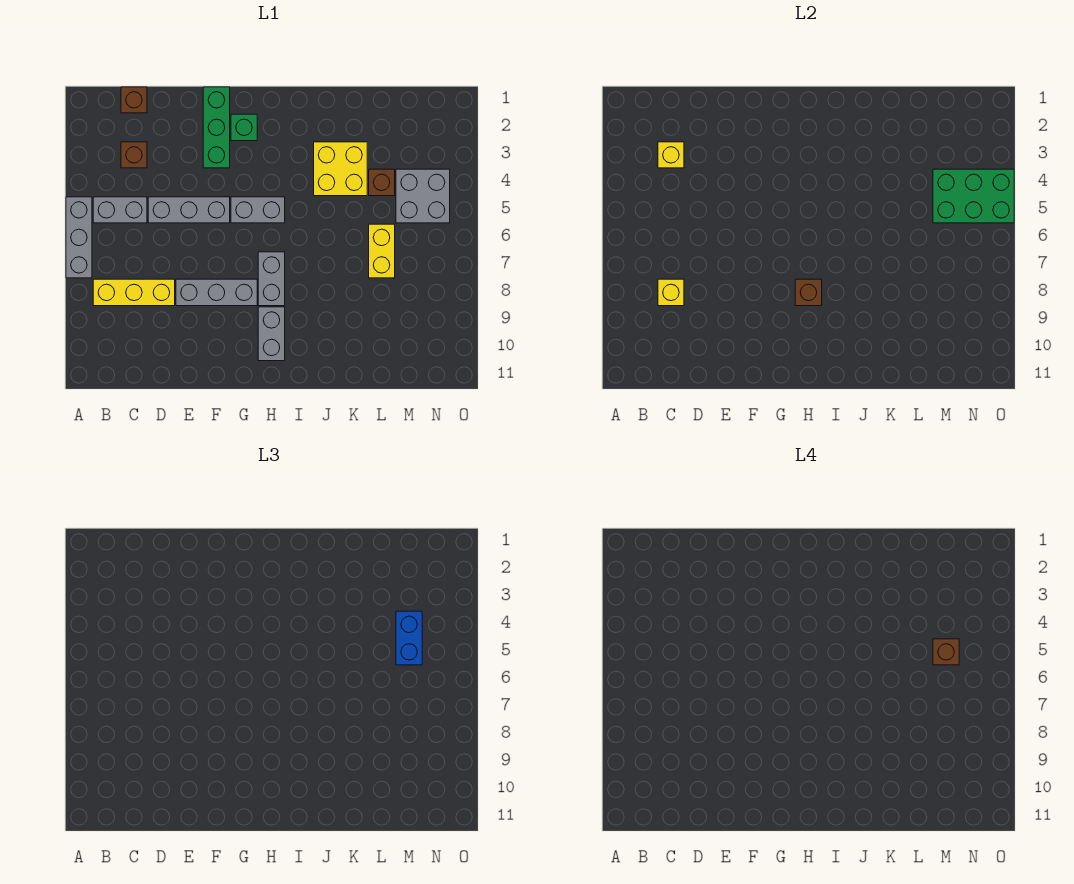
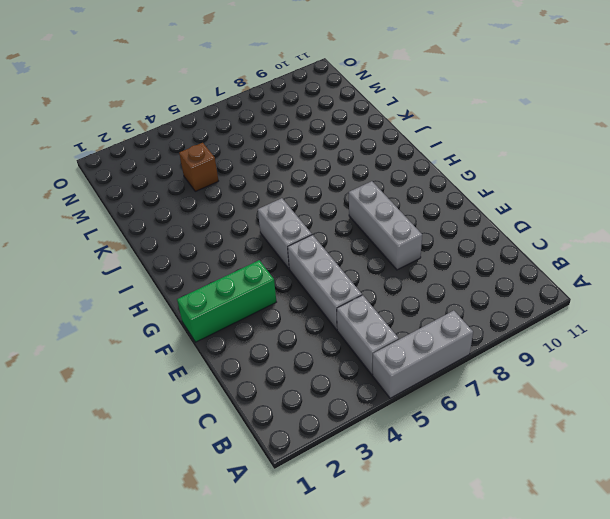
none -> yellow 1x3 brick [93,279,175,306]
none -> brown 1x1 brick [121,87,147,113]
none -> brown 1x1 brick [121,142,147,168]

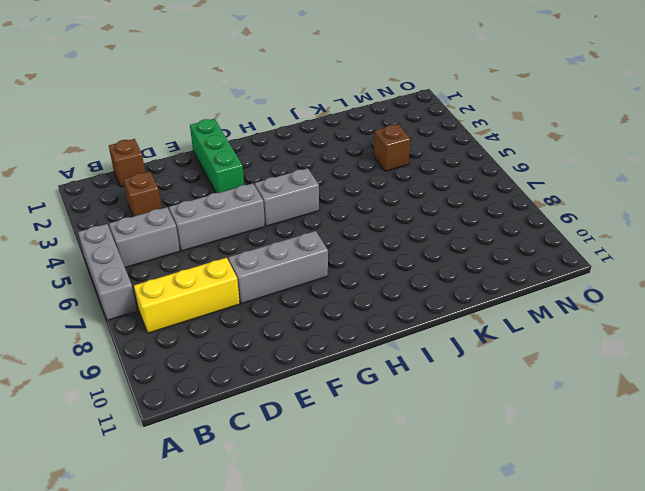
none -> green 1x1 brick [231,114,257,141]
none -> grey 1x2 brick [258,252,285,306]
none -> grey 1x2 brick [258,307,285,361]

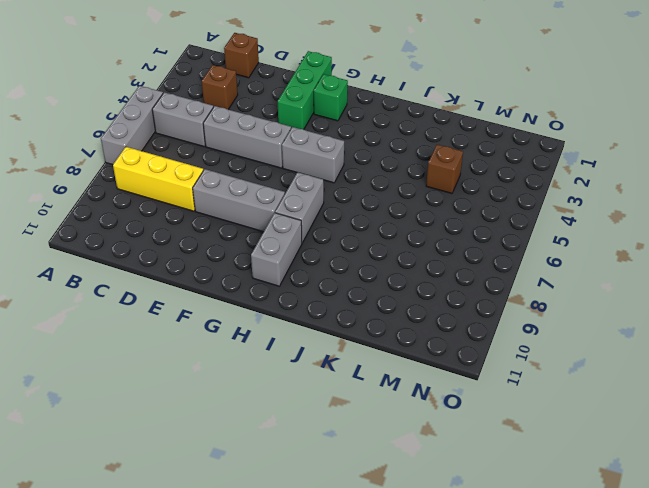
none -> yellow 2x2 brick [314,142,367,196]
none -> yellow 1x2 brick [369,224,395,278]
none -> grey 2x2 brick [396,169,450,223]

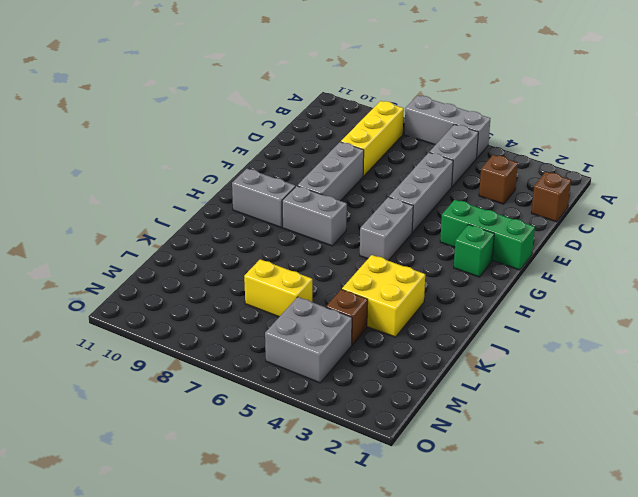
none -> yellow 1x1 brick [658,142,684,168]
none -> yellow 1x1 brick [658,279,684,306]
none -> brown 1x1 brick [795,279,822,306]

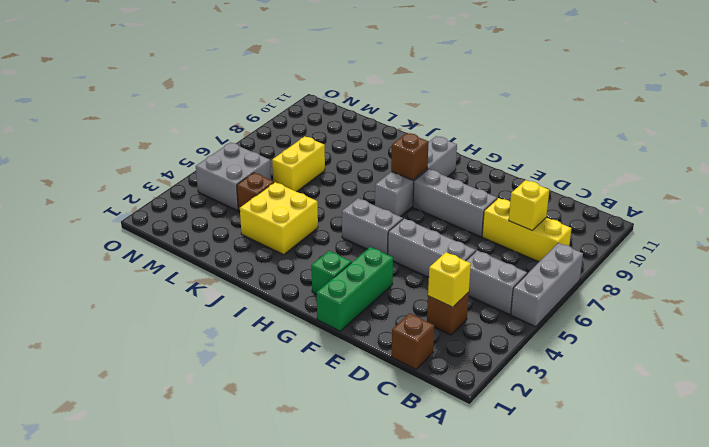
none -> green 2x3 brick [933,169,1014,223]
none -> blue 1x2 brick [396,611,422,665]
none -> brown 1x1 brick [933,639,959,665]

